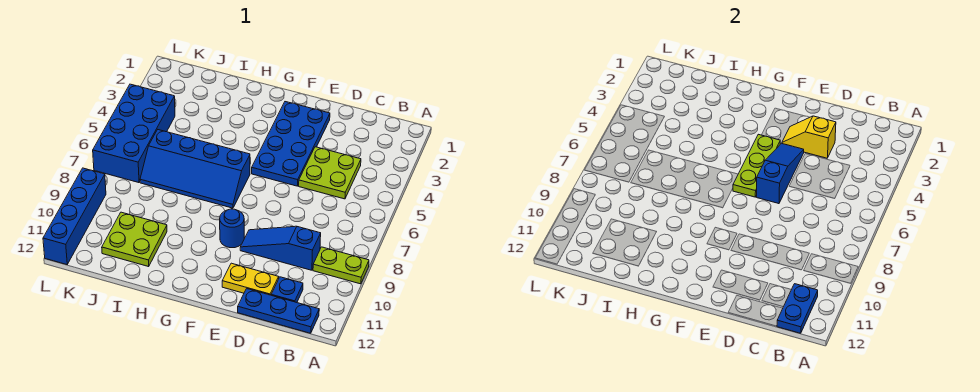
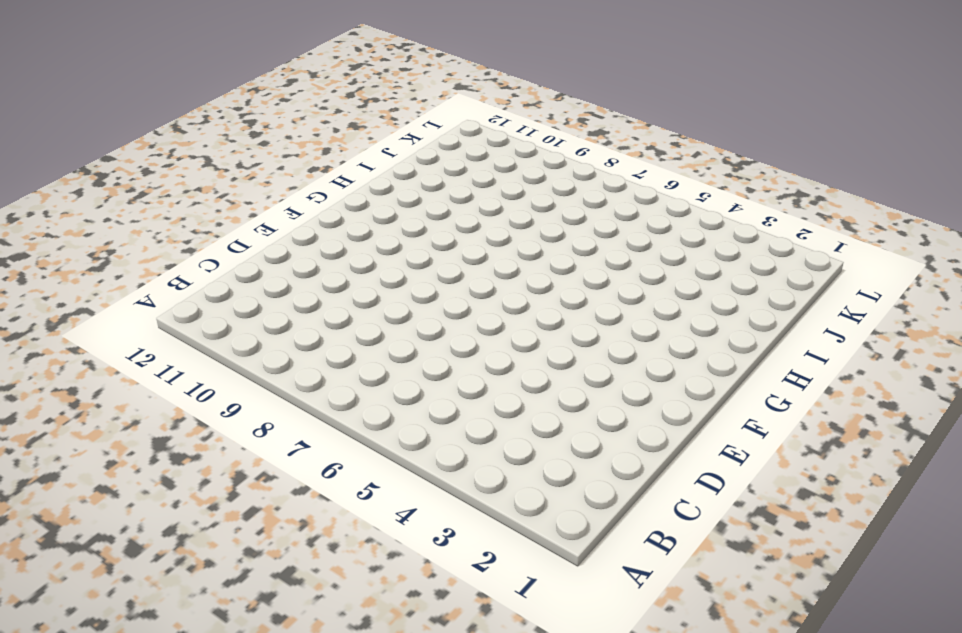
none -> lime 1x2 plate [313,247,369,284]
none -> blue 1x3 plate [238,289,319,333]
none -> lime 2x2 plate [299,147,361,199]

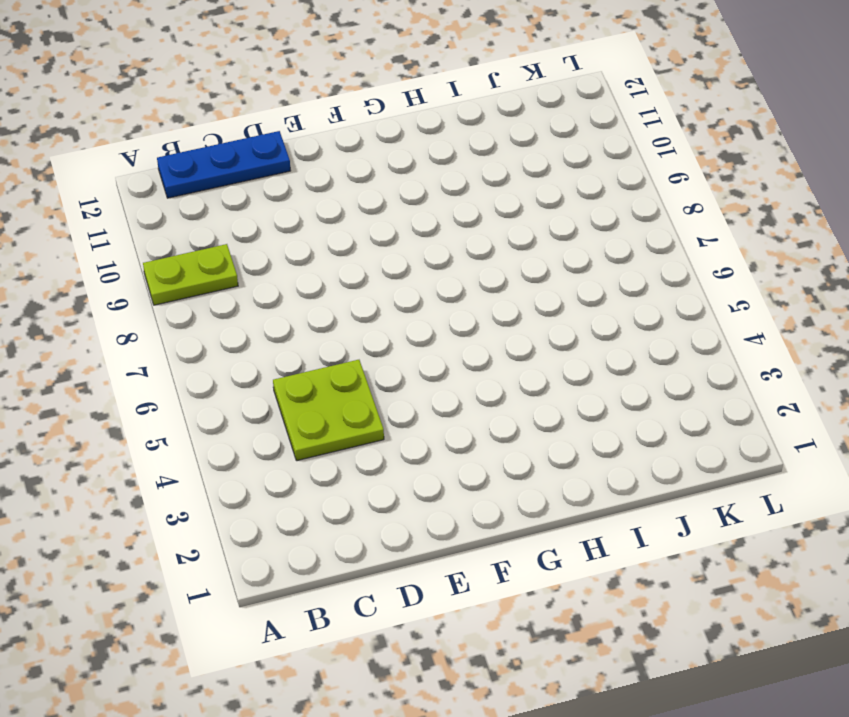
none -> blue 1x3 slope [240,226,321,270]
none -> blue 1x1 plate [271,277,303,302]
none -> yellow 1x2 plate [222,263,279,295]

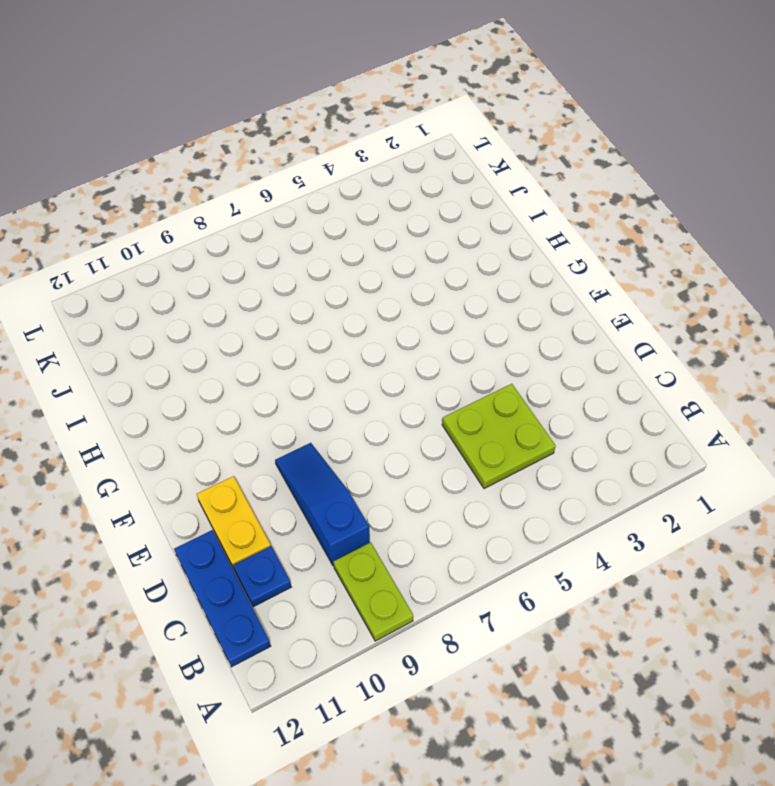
none -> blue 2x4 plate [252,102,330,186]
none -> blue 1x1 round brick [220,209,244,248]
none -> blue 2x4 slope [140,130,250,208]

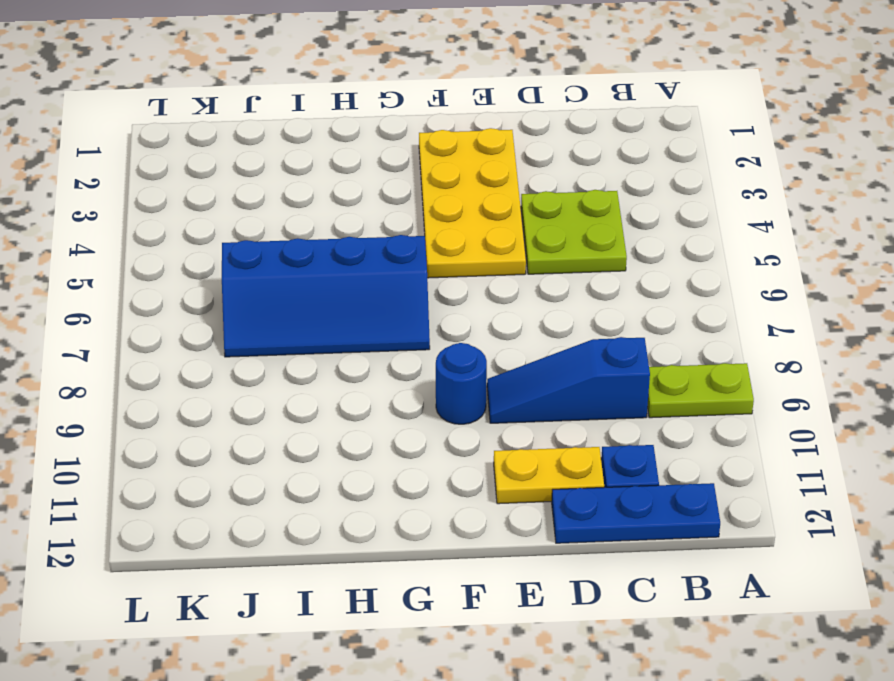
yellow 2x4 plate [419,128,526,278] -> blue 2x4 plate [252,102,330,186]
none -> lime 2x2 plate [102,212,167,267]
none -> blue 2x4 brick [93,84,175,183]
none -> blue 1x4 brick [43,168,106,265]

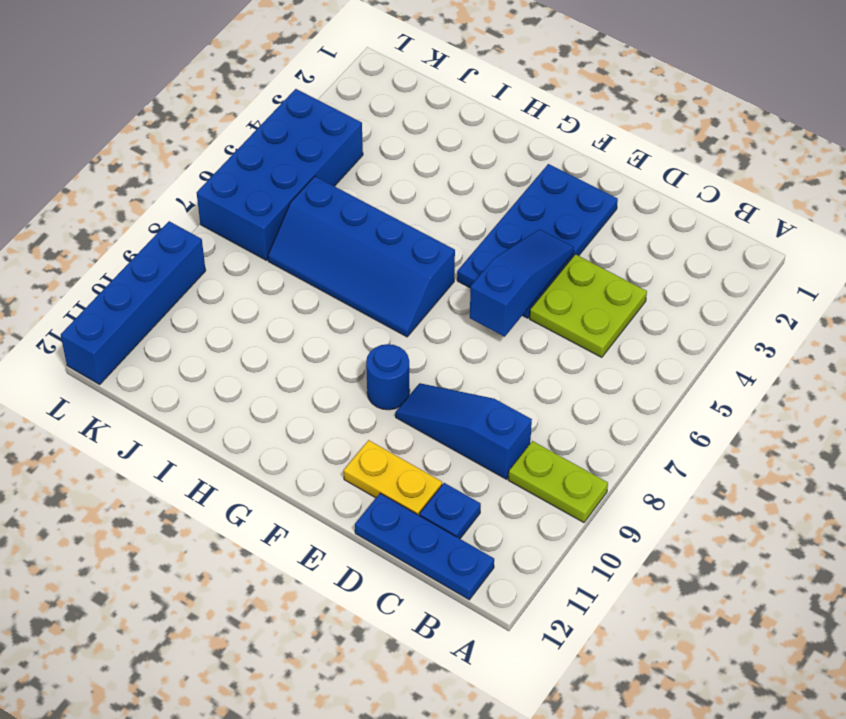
none -> lime 2x2 plate [102,212,167,267]
none -> blue 1x2 plate [777,284,818,333]
none -> yellow 1x2 slope [782,116,836,158]

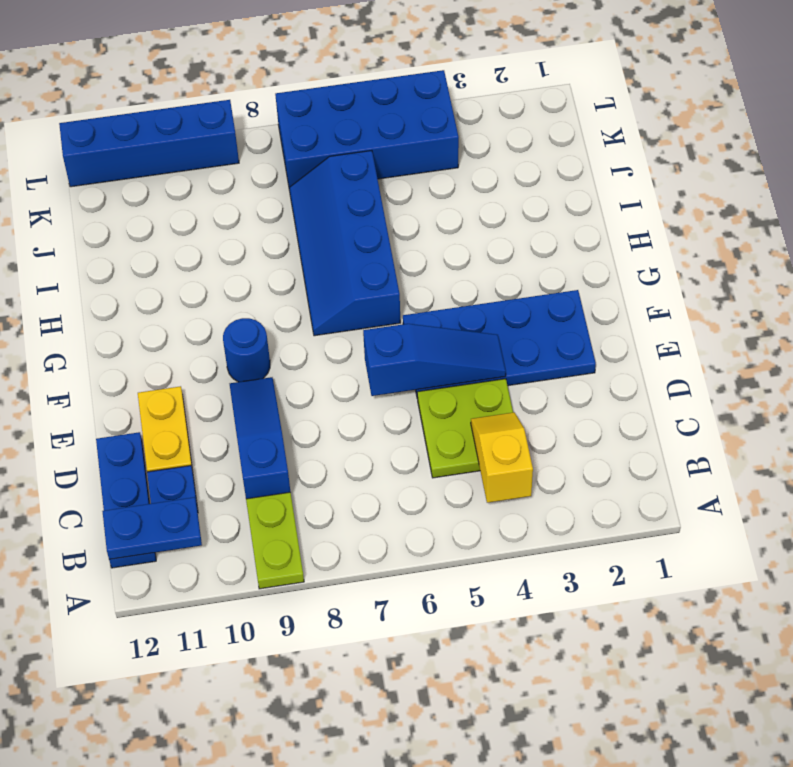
yellow 1x2 slope [471,412,533,503] -> yellow 1x2 slope moved to [782,116,836,158]
none -> lime 2x2 plate [102,212,167,267]
none -> lime 1x3 plate [733,134,780,197]

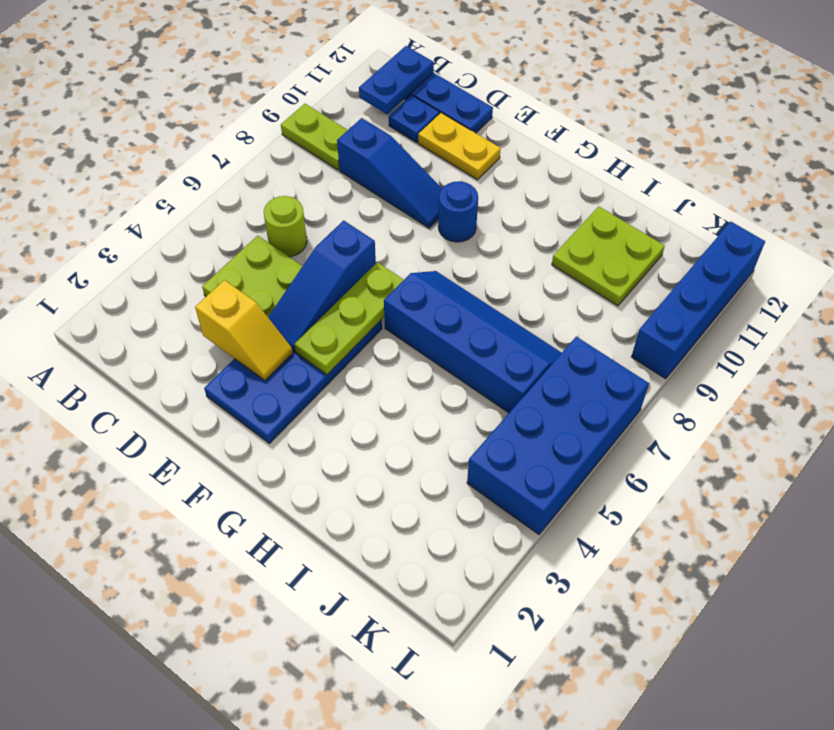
lime 1x1 round brick [264,196,307,257] -> none

